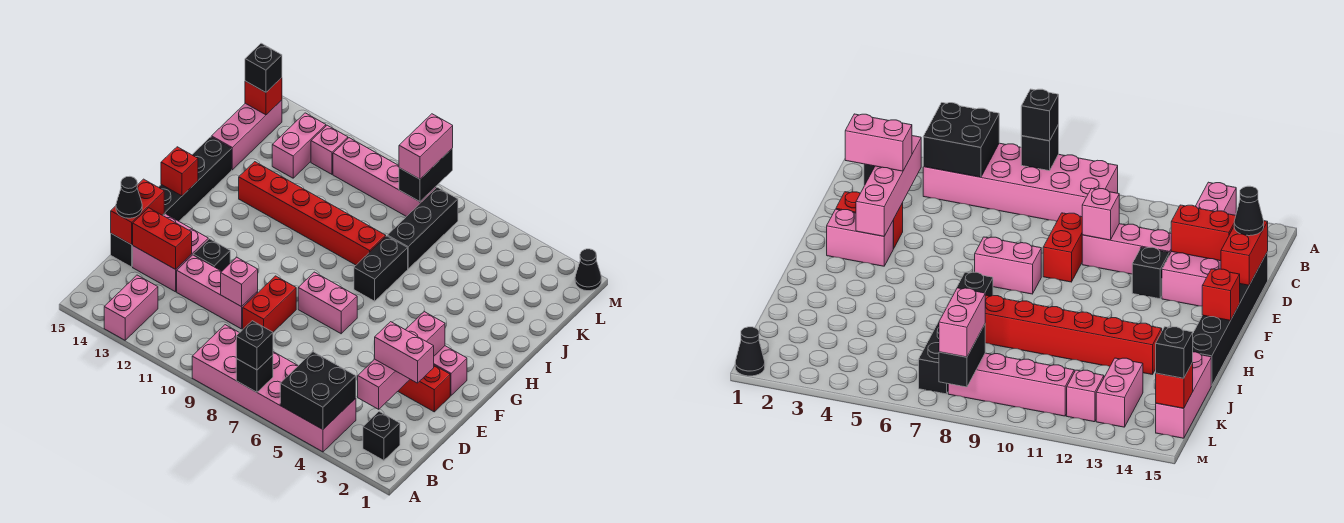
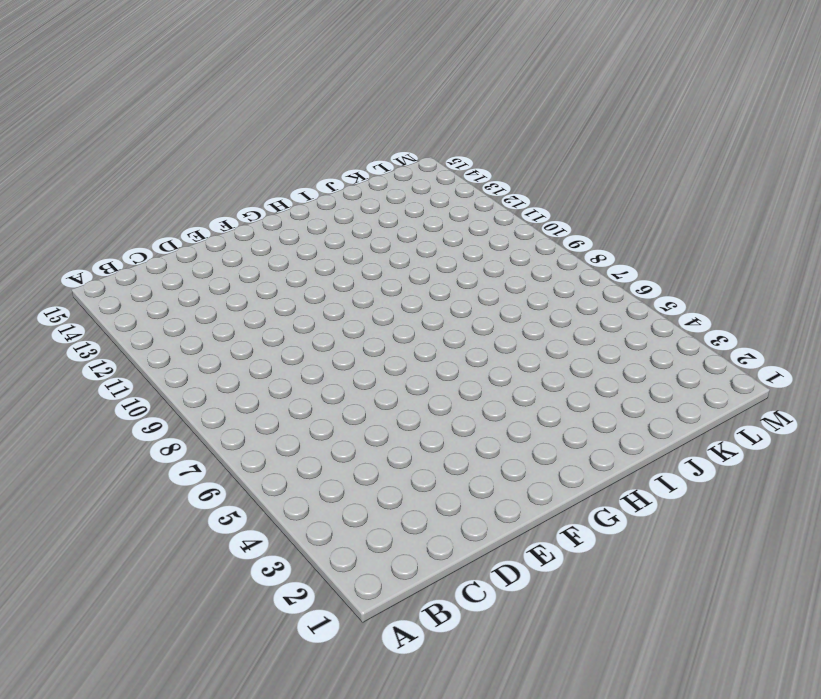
none -> pink 2x6 brick [192,325,356,452]
none -> pink 1x2 brick [104,275,158,340]
none -> black 1x1 brick [363,411,400,460]
none -> red 1x2 brick [243,276,296,332]

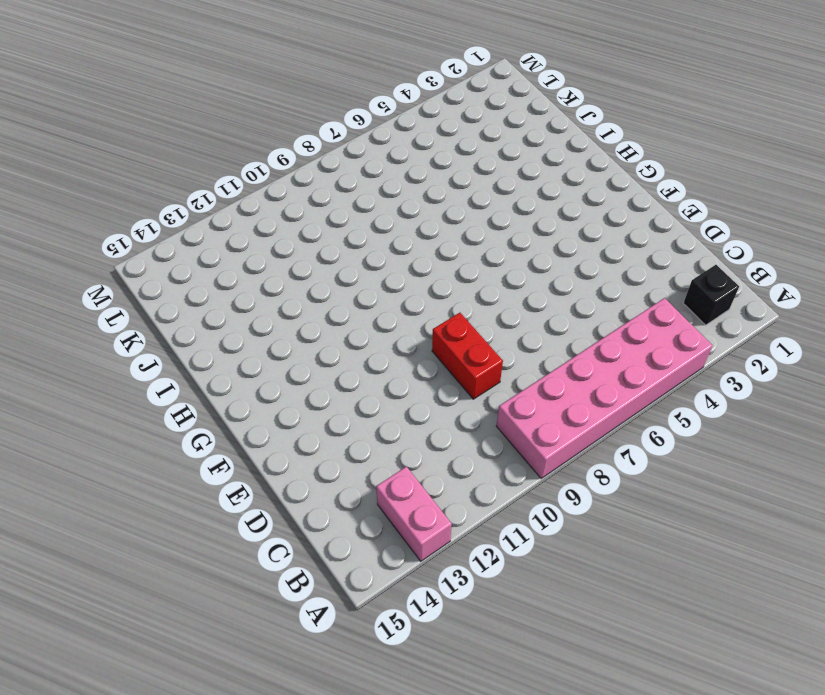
none -> pink 1x3 brick [177,255,258,329]
none -> pink 2x2 brick [133,214,208,292]
none -> black 1x6 brick [111,137,232,267]
none -> red 1x2 brick [398,365,450,412]

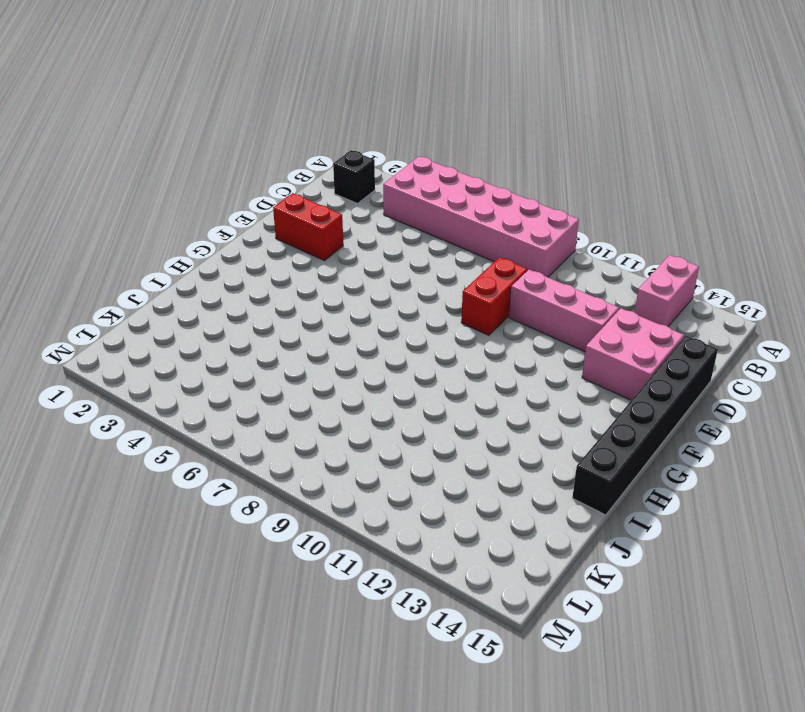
none -> black 1x1 brick [193,239,230,271]
none -> pink 1x2 brick [434,346,467,395]
none -> pink 1x2 brick [298,272,357,334]
none -> black 1x2 brick [354,236,408,301]

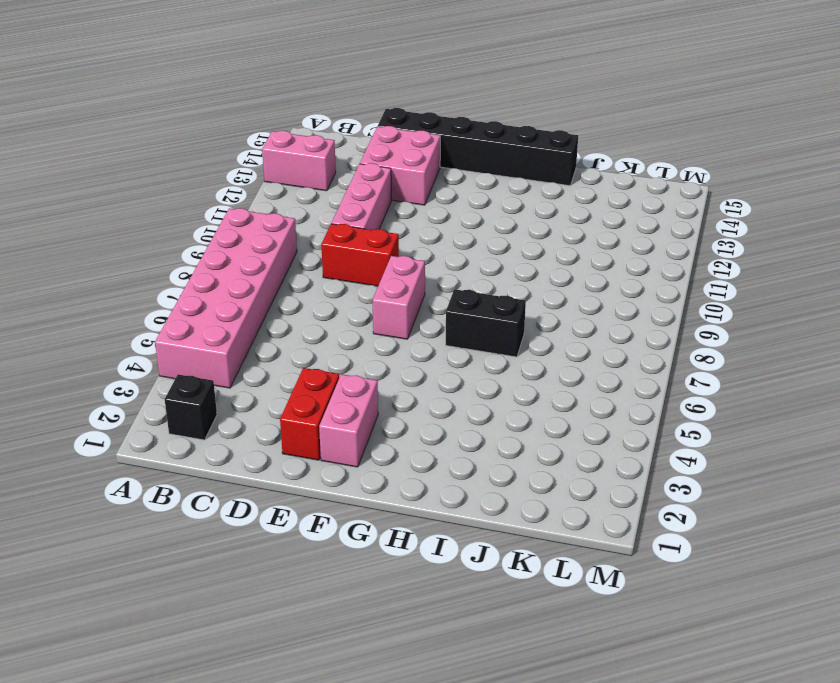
none -> black 1x1 brick [193,239,230,271]
none -> red 1x6 brick [239,162,386,265]
none -> black 1x3 brick [387,187,458,269]
none -> pink 1x3 brick [212,100,282,170]

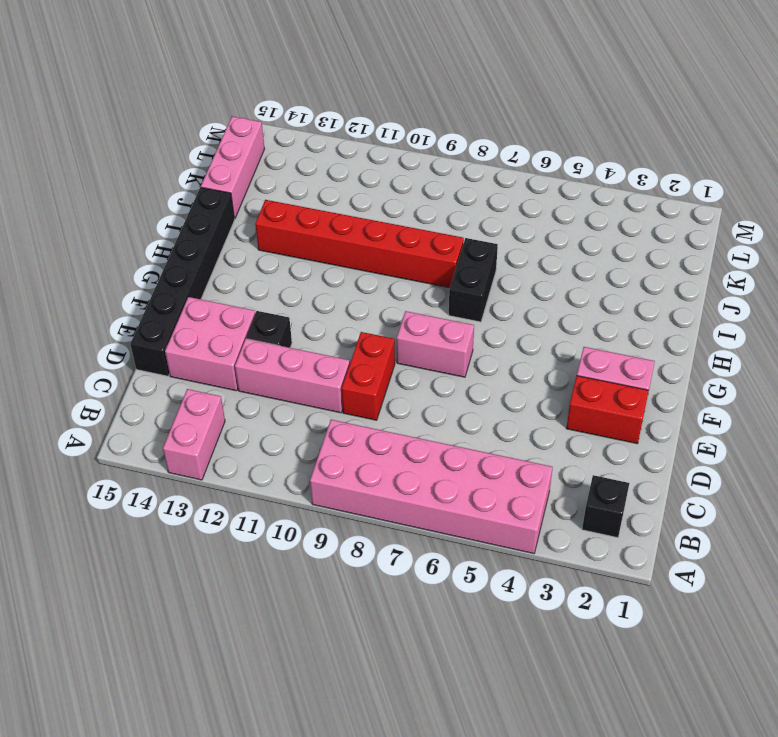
none -> black 1x3 brick [387,187,458,269]
none -> pink 1x2 brick [272,113,326,178]
none -> pink 1x4 brick [333,138,436,217]
none -> pink 1x1 brick [311,125,348,174]

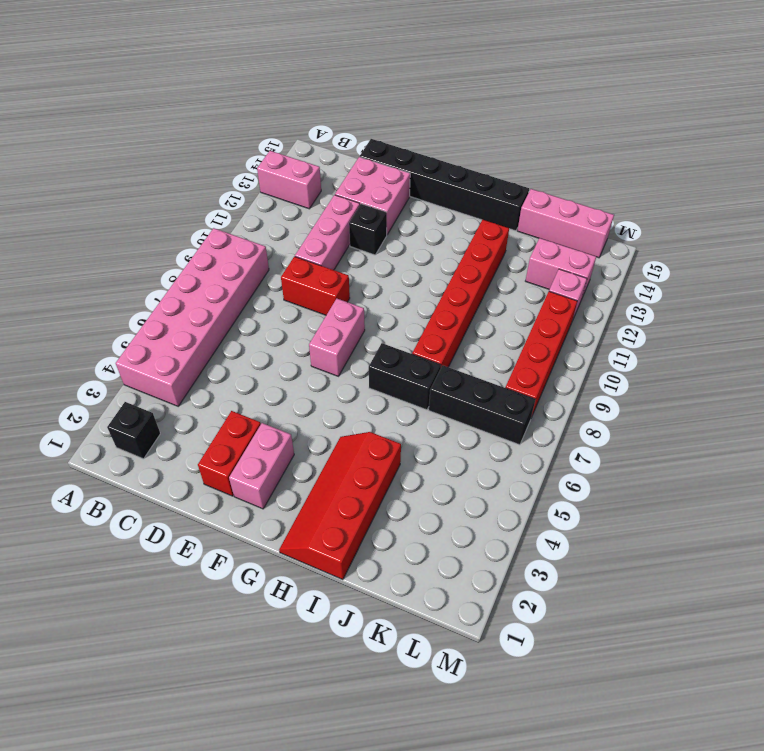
red 2x4 slope [279,432,401,580] -> none
red 1x4 brick [505,291,577,417] -> pink 1x4 brick [333,138,436,217]
none -> black 1x1 cone [575,249,601,291]
none -> black 2x2 brick [280,352,356,429]
none -> black 1x1 brick [236,355,273,392]
none -> pink 1x4 brick [358,312,445,409]

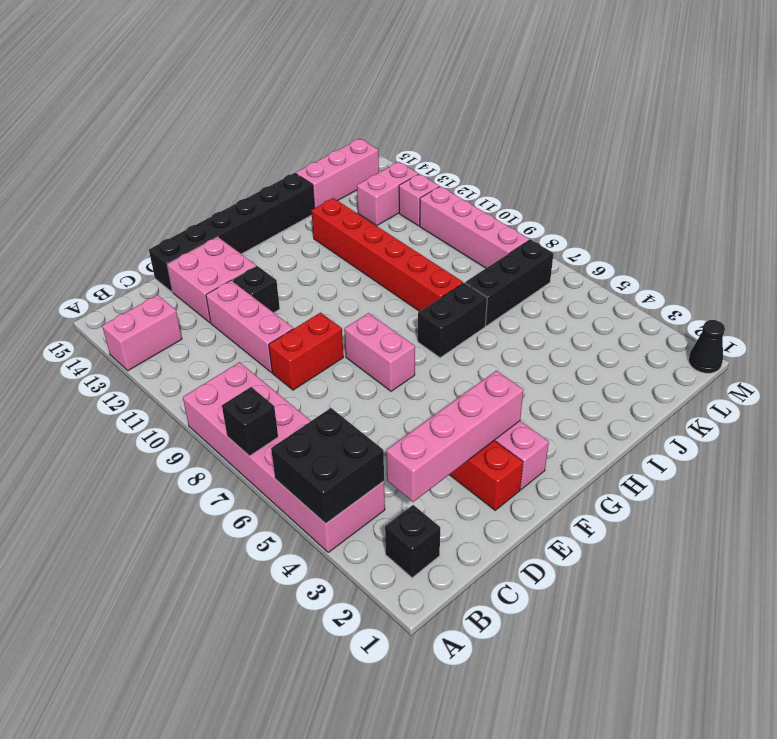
none -> pink 1x1 brick [221,257,258,307]
none -> red 1x2 brick [133,208,192,269]
none -> red 1x2 brick [111,179,164,245]
none -> red 1x1 brick [161,147,198,196]

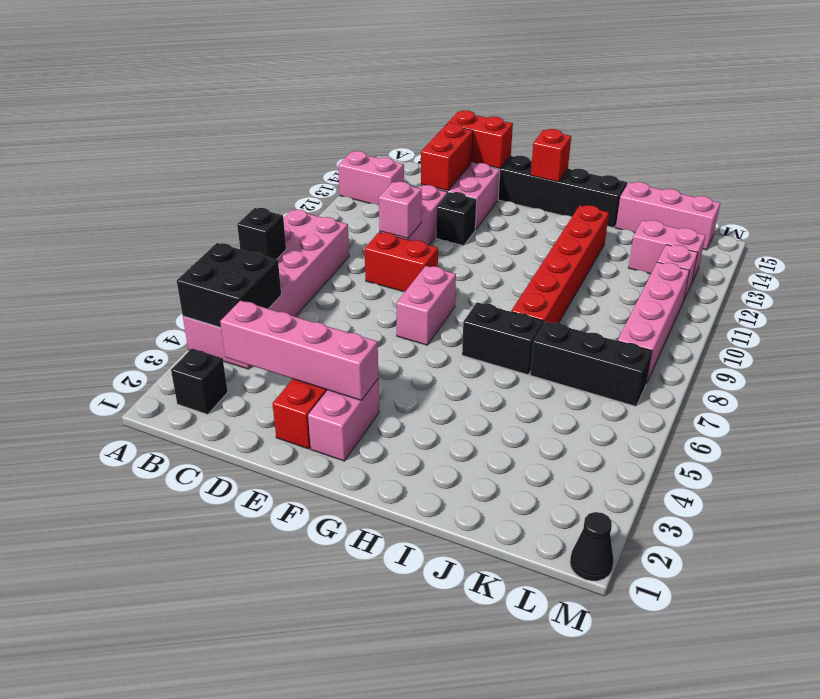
none -> black 1x2 brick [399,148,453,202]
none -> red 1x1 brick [245,78,282,115]
none -> black 1x1 brick [236,321,273,370]
none -> pink 1x2 brick [375,322,434,383]

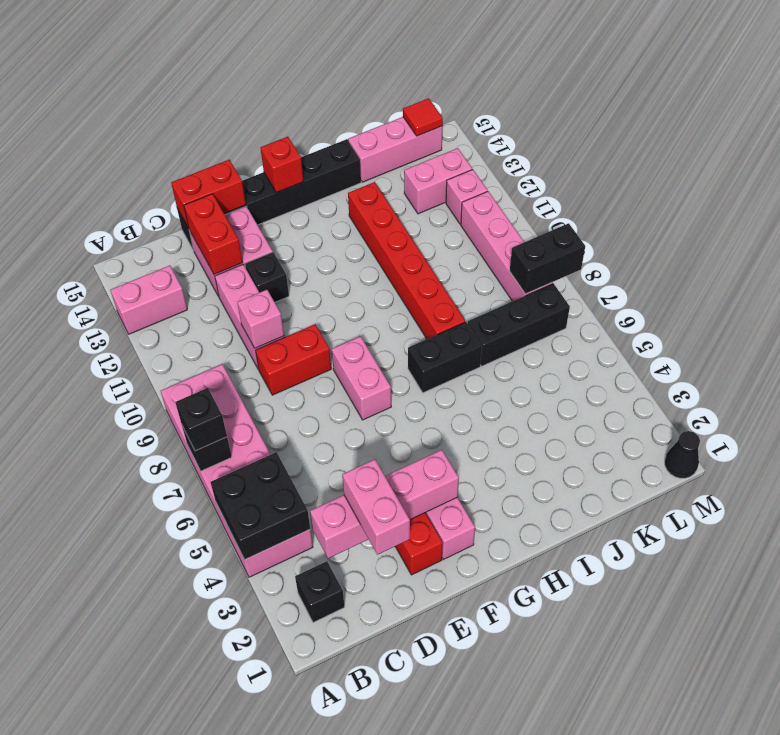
red 1x1 tile [403,98,443,136] -> red 1x1 brick [245,78,282,115]
none -> black 1x1 cone [116,176,142,218]
none -> pink 1x2 brick [399,114,453,179]
none -> black 1x1 brick [245,43,282,92]

